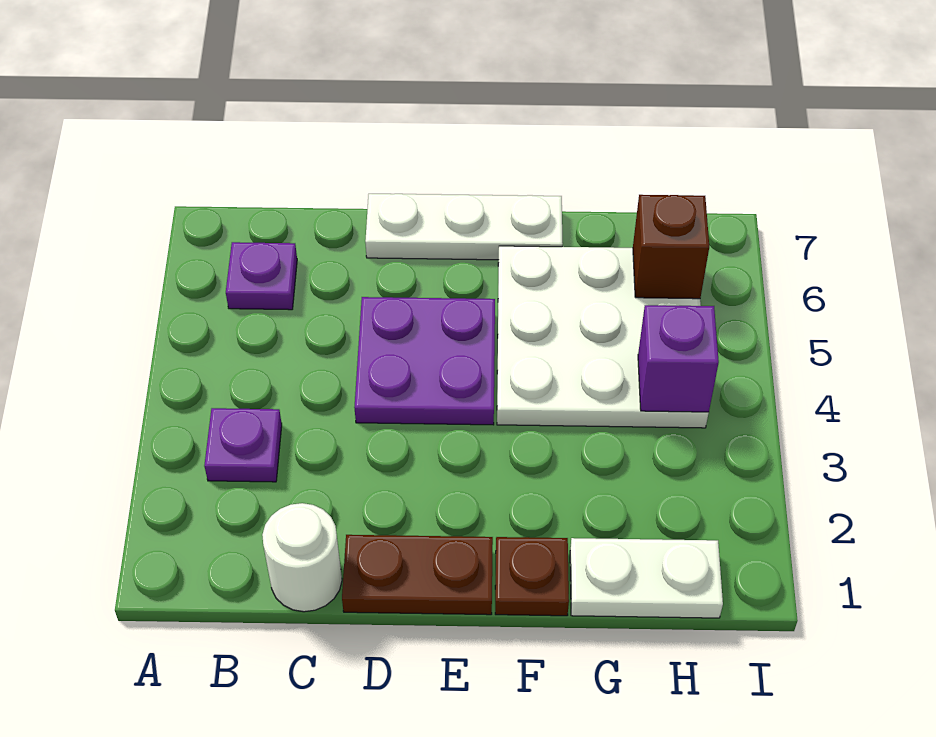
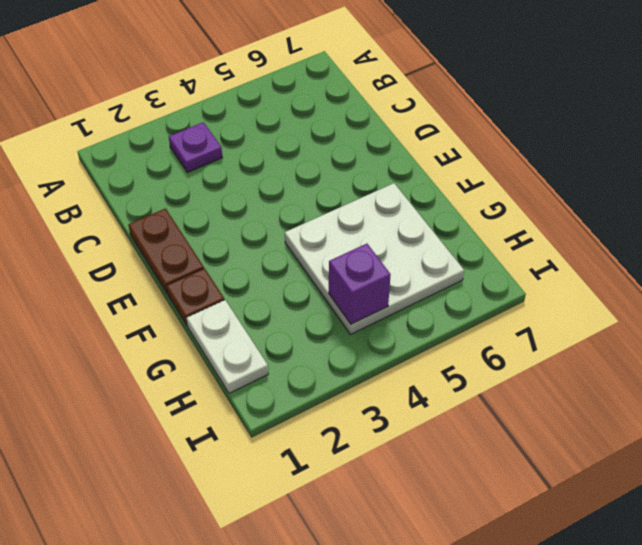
none -> purple 1x1 plate [226,242,297,310]
none -> white 1x1 round brick [262,503,342,612]

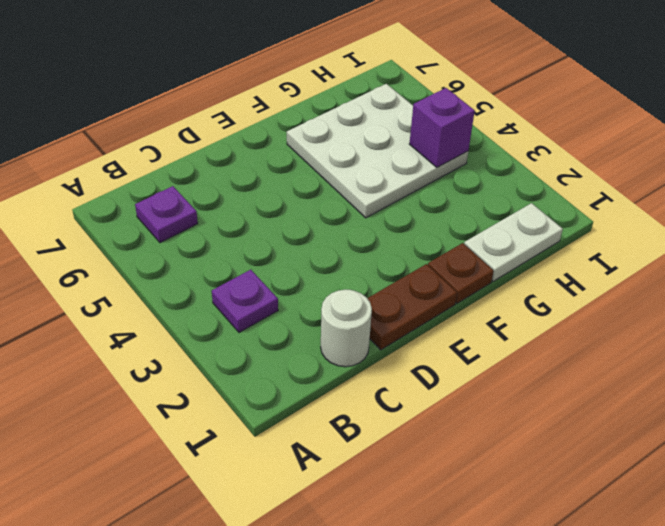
none -> purple 2x2 plate [354,297,495,425]
none -> white 1x3 plate [365,194,563,260]

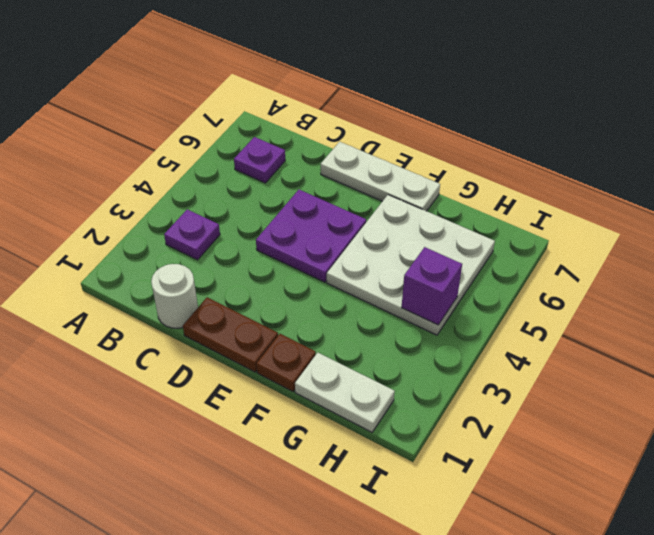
none -> brown 1x1 brick [633,195,709,299]

